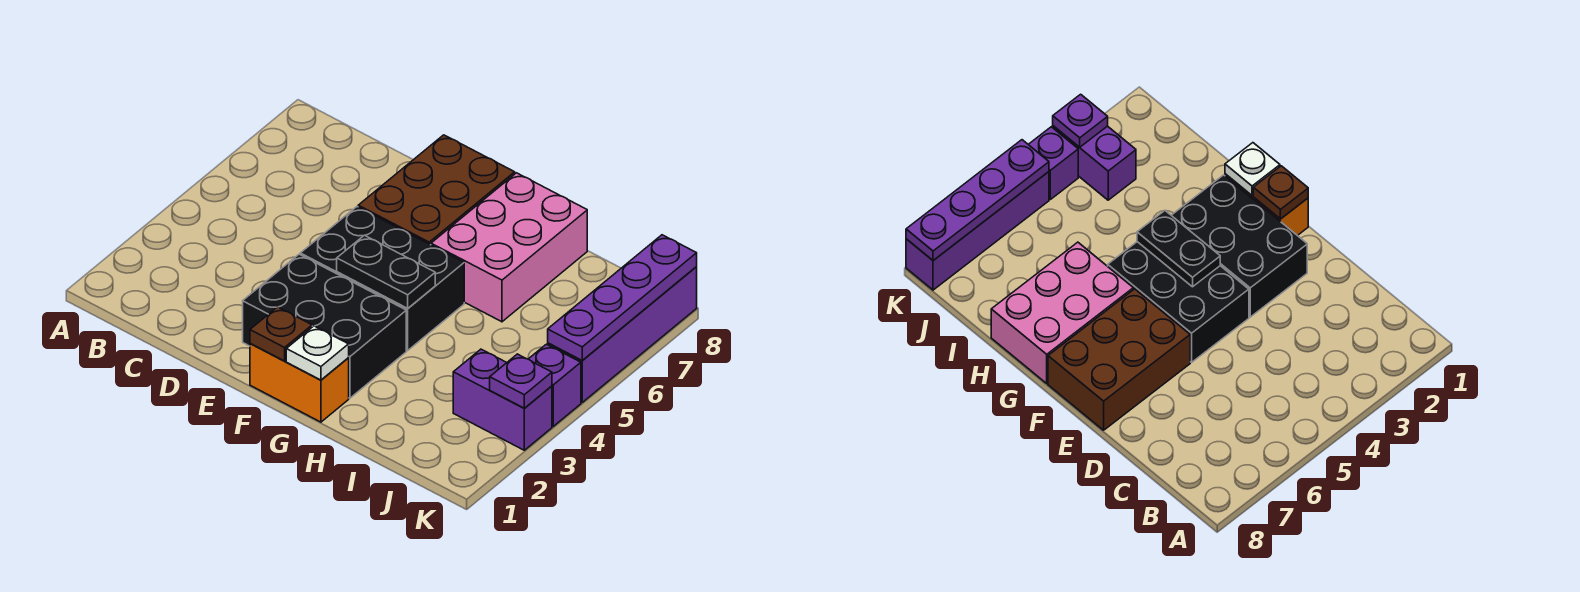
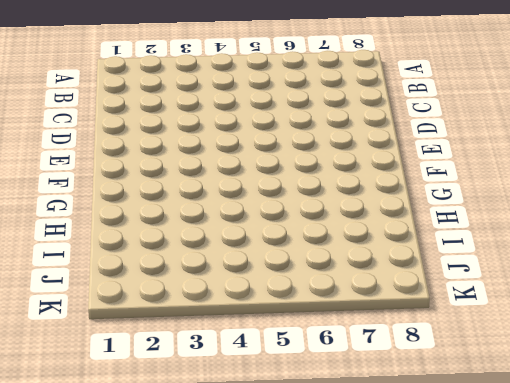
none -> black 2x3 brick [243,254,406,398]
none -> black 2x3 brick [300,207,464,350]
none -> brown 2x3 brick [358,135,515,245]

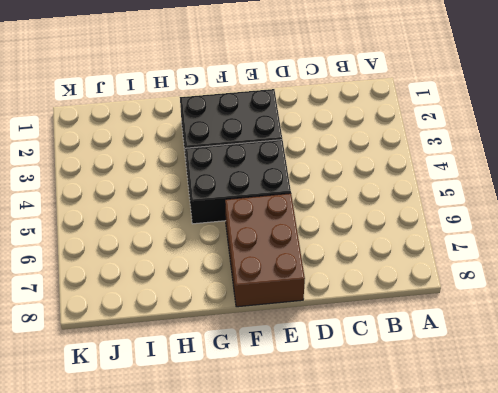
none -> orange 1x2 brick [250,343,349,422]
none -> pink 2x3 brick [431,173,587,322]
none -> purple 1x2 brick [453,349,552,450]

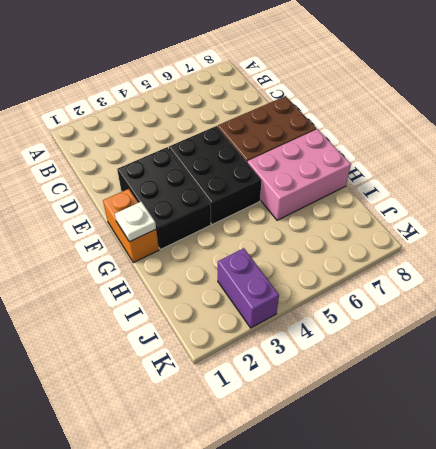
none -> purple 1x1 brick [529,344,581,426]
none -> purple 1x4 brick [548,267,697,402]
none -> brown 1x1 plate [250,307,312,361]

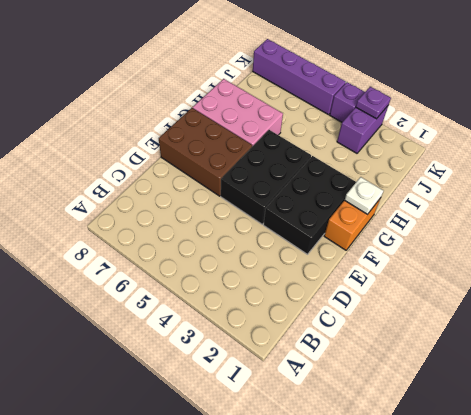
none -> brown 1x1 plate [250,307,312,361]
none -> black 1x2 plate [337,235,435,308]
none -> purple 1x4 plate [548,235,697,361]

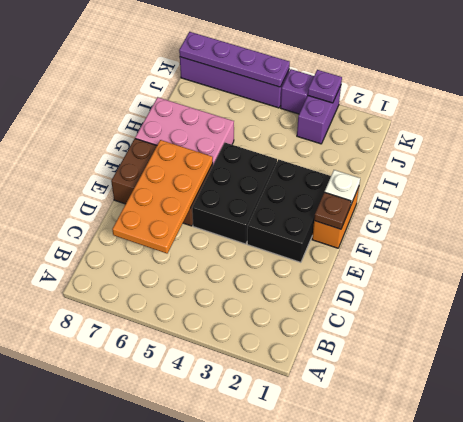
orange 2x4 plate [112,140,213,253] -> none
none -> black 1x2 plate [337,235,435,308]

